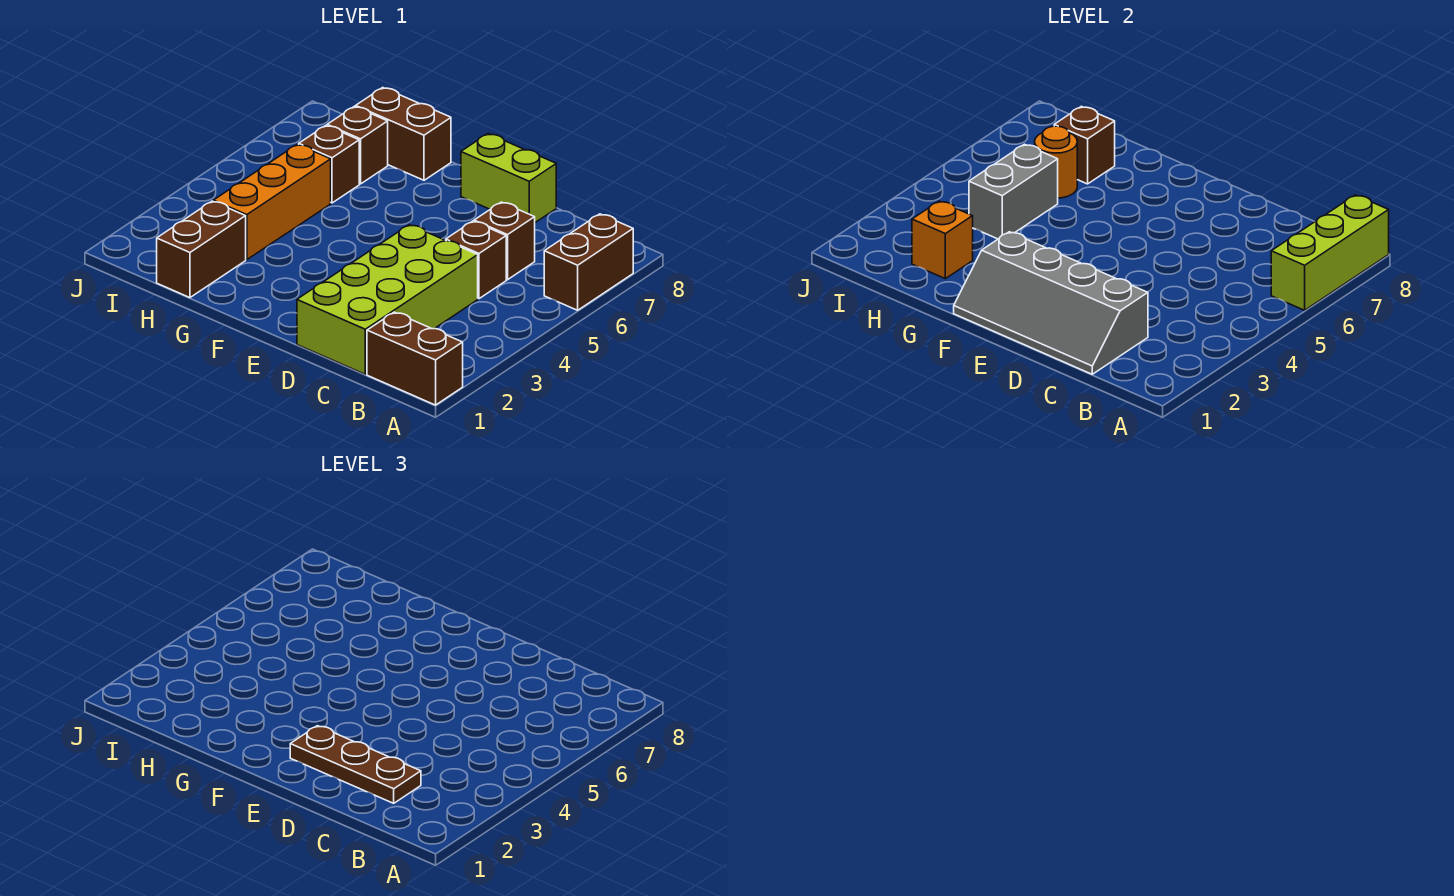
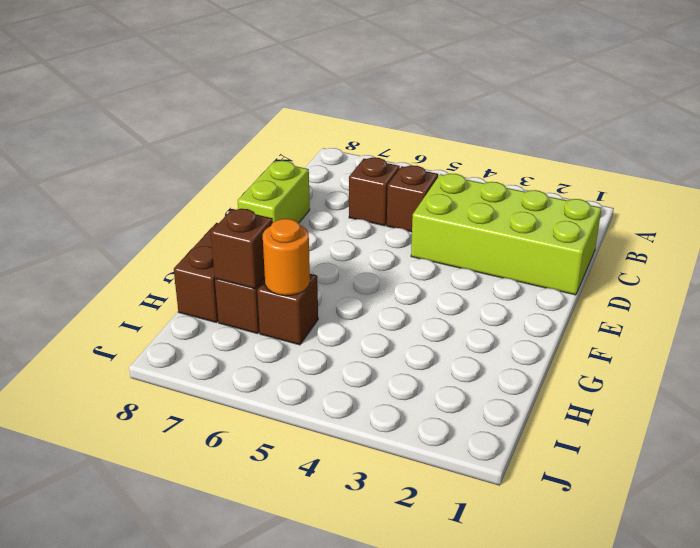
none -> brown 1x2 brick [367,312,463,405]
none -> brown 1x2 brick [544,214,633,310]
none -> brown 1x2 brick [157,201,246,298]

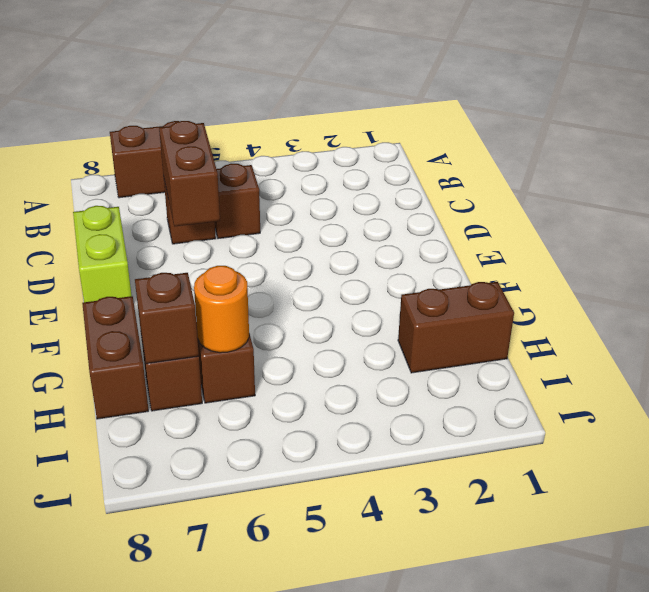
brown 1x2 brick [159,121,220,226] -> brown 1x2 brick moved to [367,312,463,405]
none -> lime 2x4 brick [297,225,478,374]
none -> orange 1x3 brick [213,144,331,260]
none -> lime 1x3 brick [1271,195,1389,310]

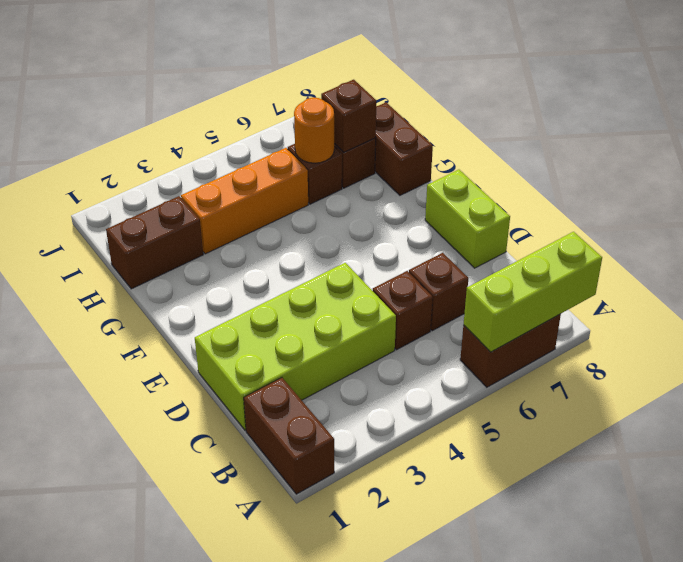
none -> grey 2x4 slope [954,232,1148,374]
none -> orange 1x1 brick [912,201,973,279]
none -> grey 1x2 brick [969,144,1058,239]

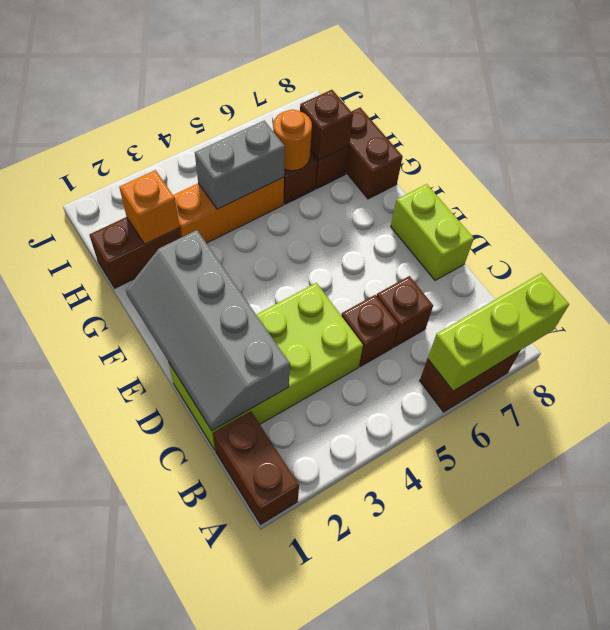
none -> brown 1x3 plate [290,726,421,803]

